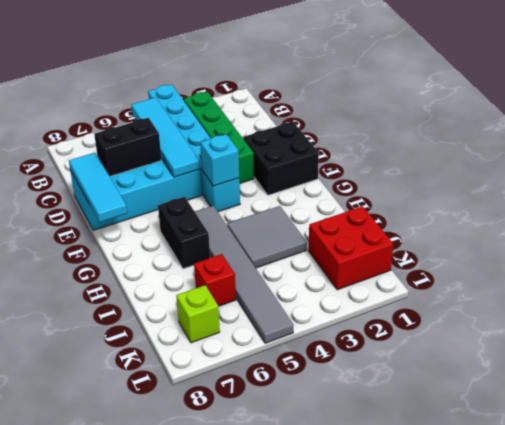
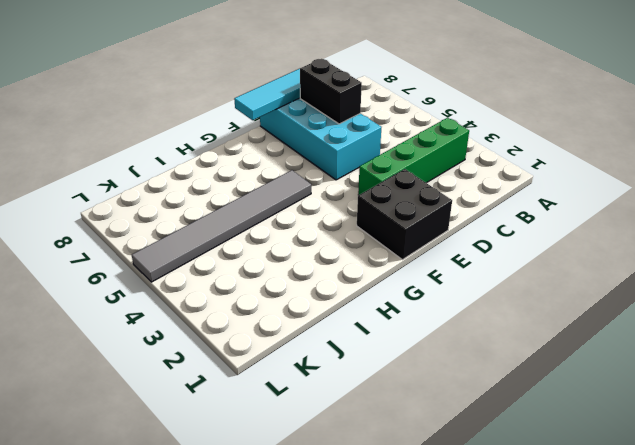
none -> cyan 1x6 brick [148,84,240,212]
none -> black 1x2 brick [158,197,210,269]
none -> grey 2x2 tile [227,206,307,268]

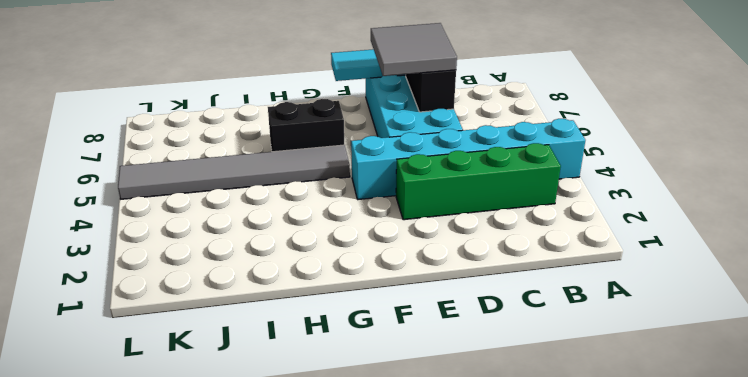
grey 2x2 tile [371,23,457,76] -> grey 2x2 tile moved to [227,206,307,268]
none -> black 2x2 brick [243,122,319,195]
none -> red 2x2 brick [309,206,393,290]
none -> red 1x1 brick [194,254,236,306]

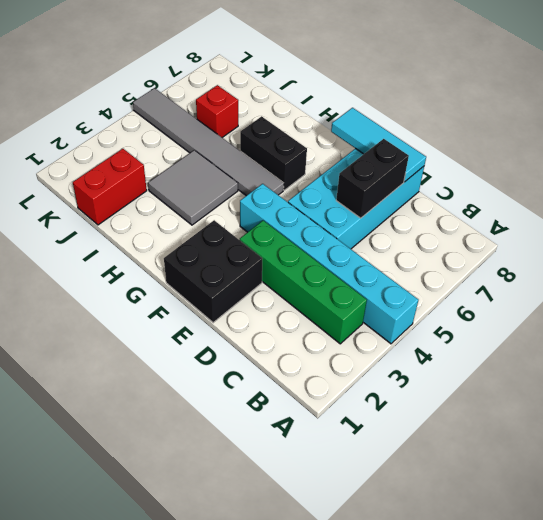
red 1x2 brick [73,149,147,225] -> red 2x2 brick [309,206,393,290]
none -> lime 1x1 brick [176,285,220,343]
none -> cyan 1x4 tile [131,97,200,177]
none -> cyan 1x1 brick [200,134,239,186]

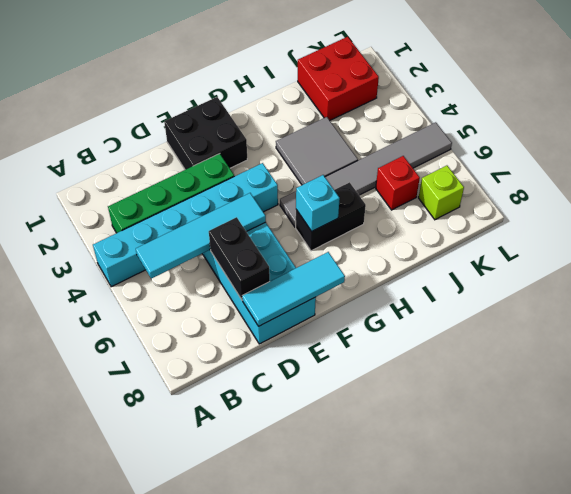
cyan 1x1 brick [296,175,340,231] -> cyan 1x1 brick moved to [200,134,239,186]

